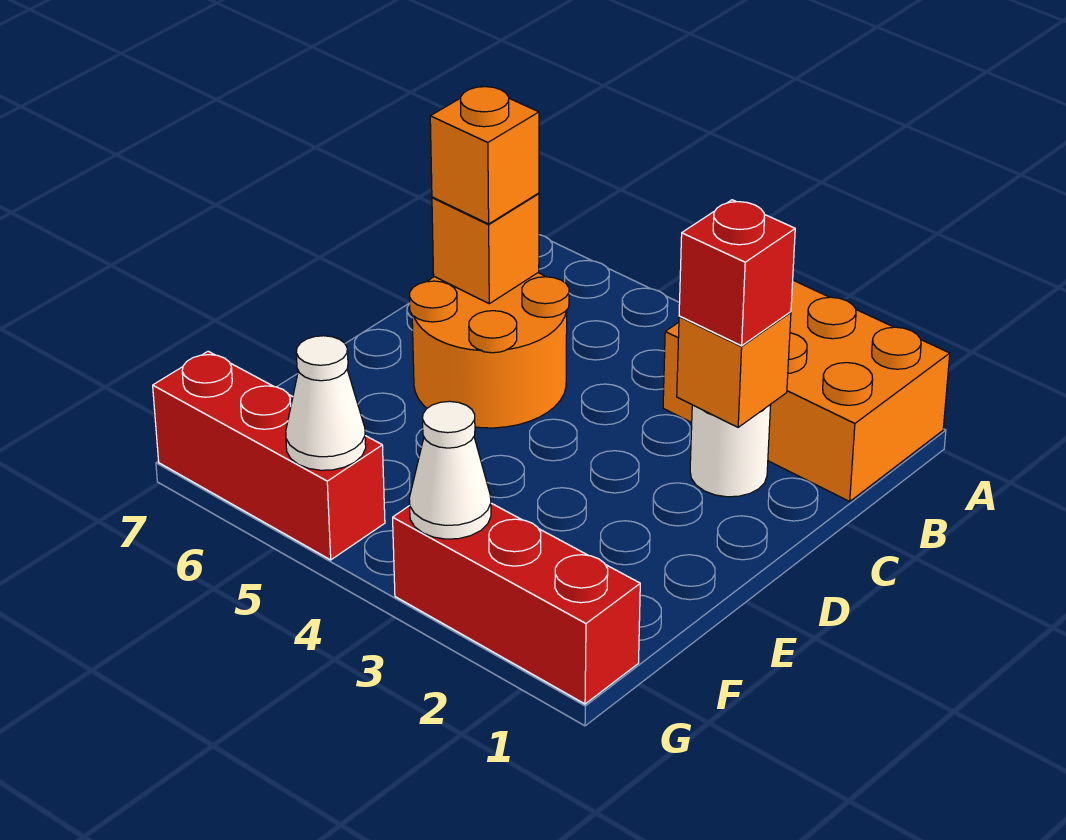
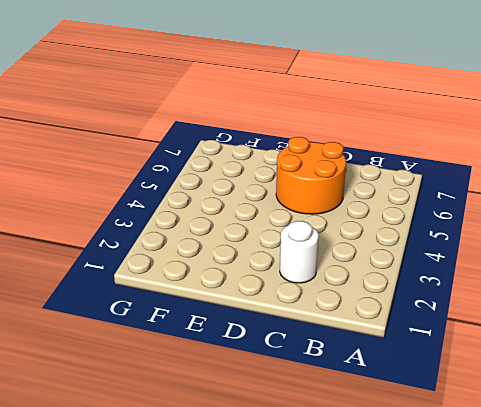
none -> orange 2x3 brick [663,280,950,501]
none -> red 1x3 brick [393,503,640,704]

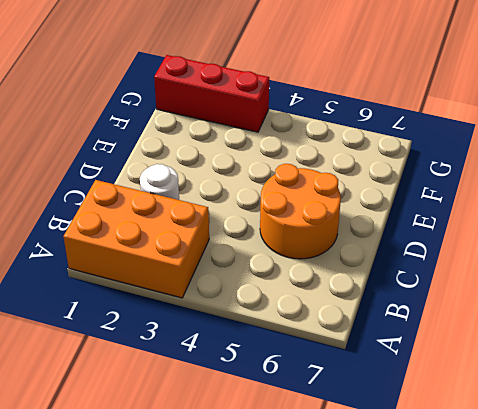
none -> red 1x3 brick [153,351,385,560]
none -> orange 1x1 brick [677,312,791,427]

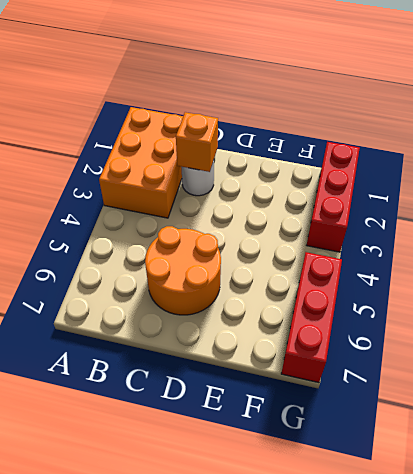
none -> orange 1x1 brick [432,193,539,304]
none -> white 1x1 cone [409,401,491,539]

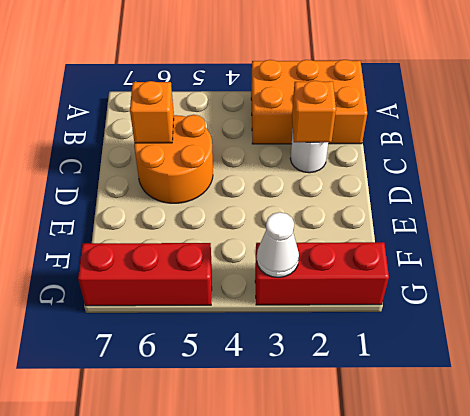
none -> white 1x1 cone [286,336,366,470]
none -> red 1x1 brick [679,200,795,346]

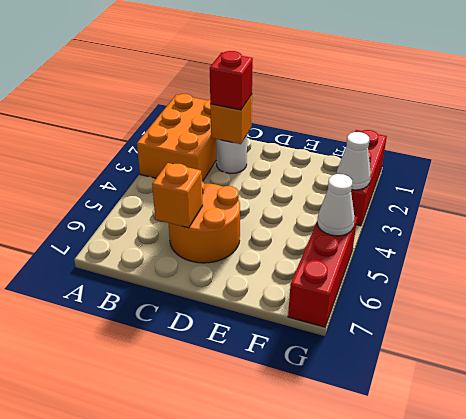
none -> orange 1x1 brick [430,86,539,224]

